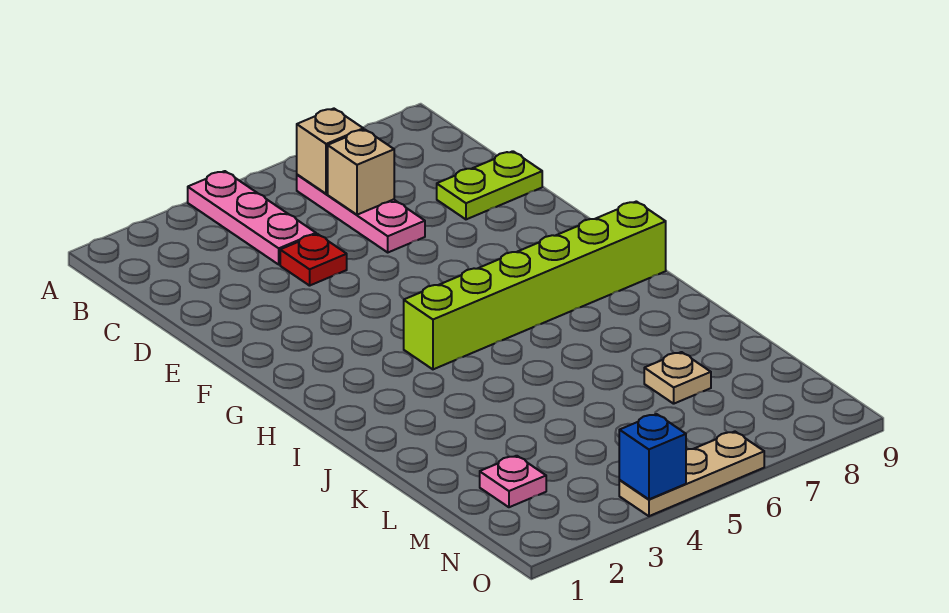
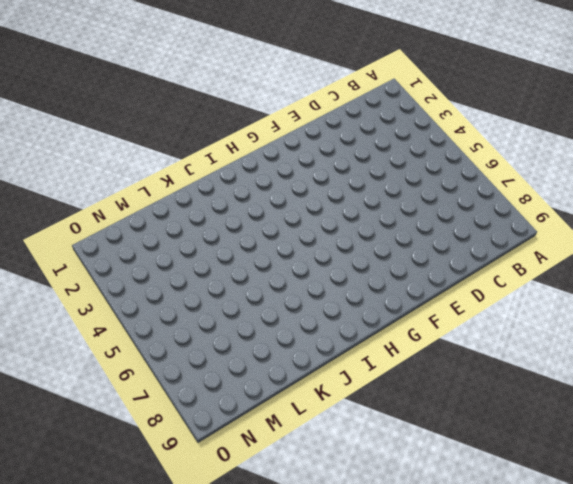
none -> pink 1x3 plate [188,171,316,264]
none -> pink 1x3 plate [297,175,425,252]

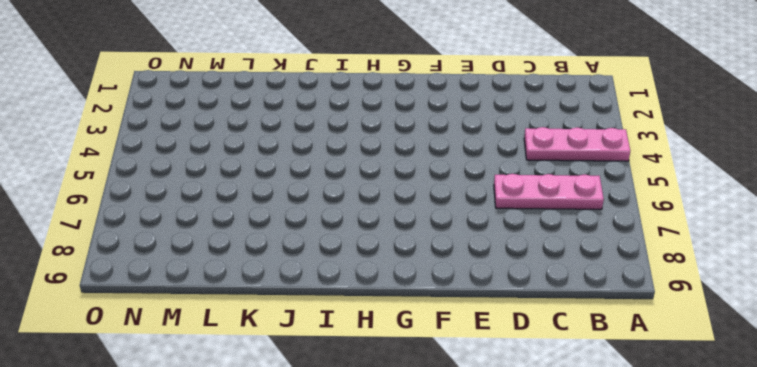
none -> red 1x1 plate [280,234,347,286]
none -> lime 1x2 plate [437,151,542,219]

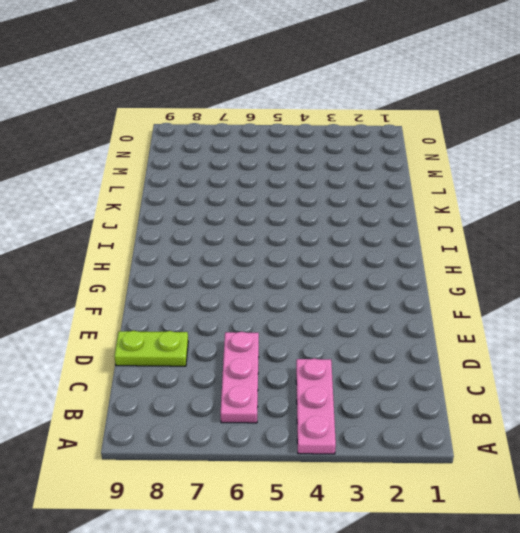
none -> red 1x1 plate [280,234,347,286]
none -> lime 1x6 brick [404,201,666,369]

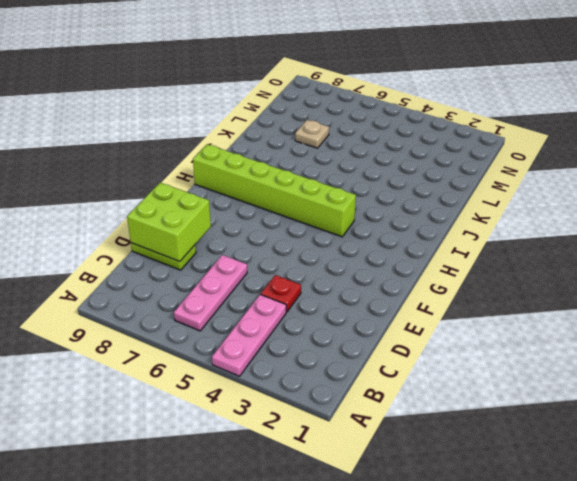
lime 2x2 brick [127,183,211,262] -> none
none -> pink 1x1 plate [480,456,546,507]
none -> tan 1x3 plate [619,432,764,516]

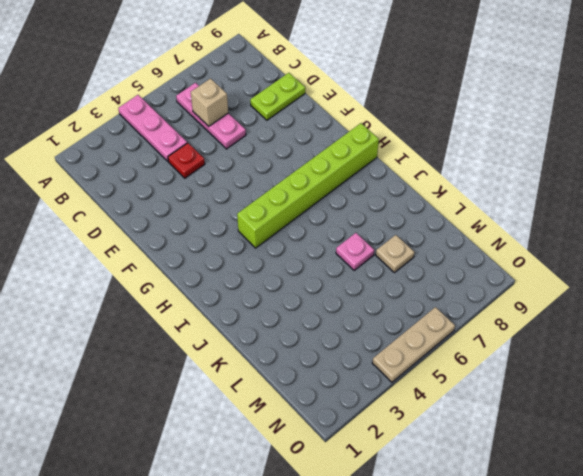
pink 1x1 plate [336,233,374,270] -> pink 1x1 plate moved to [480,456,546,507]
none -> tan 1x1 brick [297,109,363,194]
none -> blue 1x1 brick [619,414,686,499]

